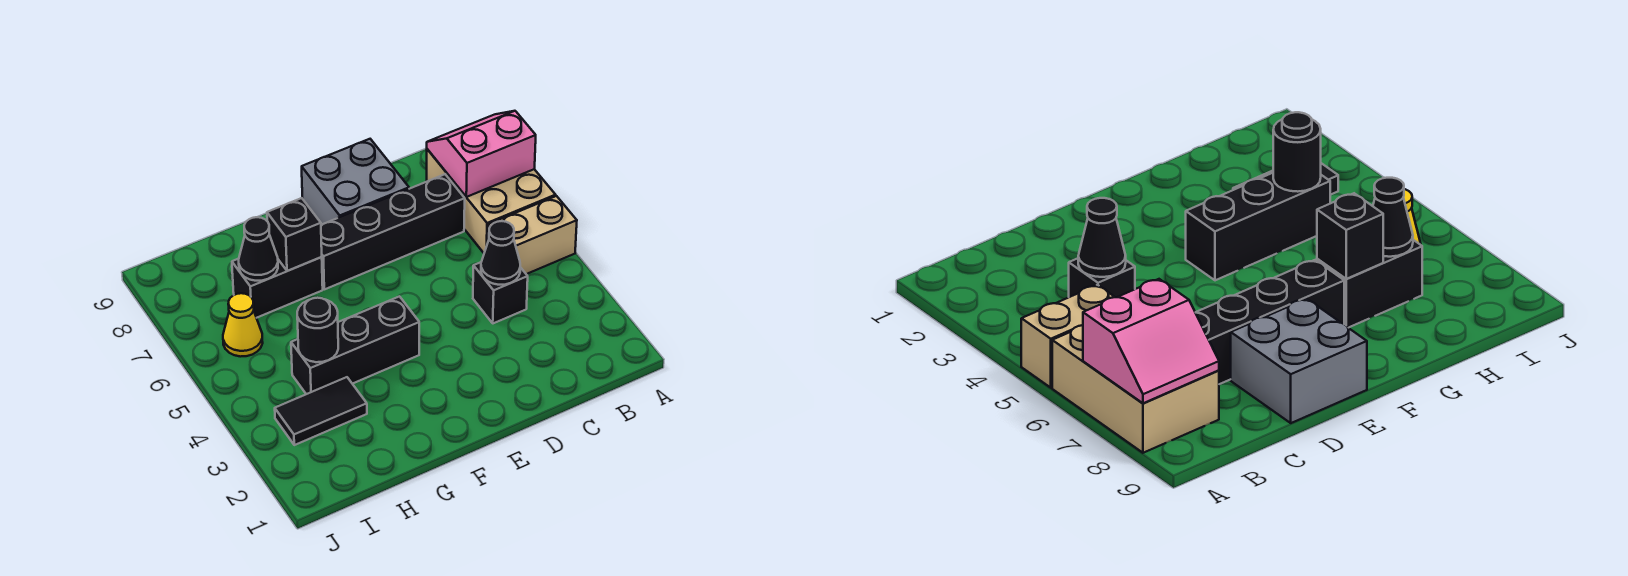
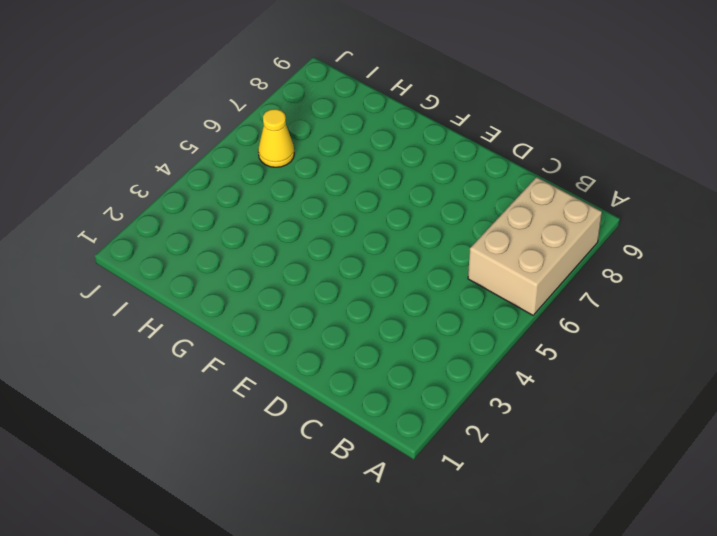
none -> tan 1x2 brick [488,196,577,274]
none -> black 1x1 brick [473,262,528,323]
none -> black 1x4 brick [321,174,465,289]

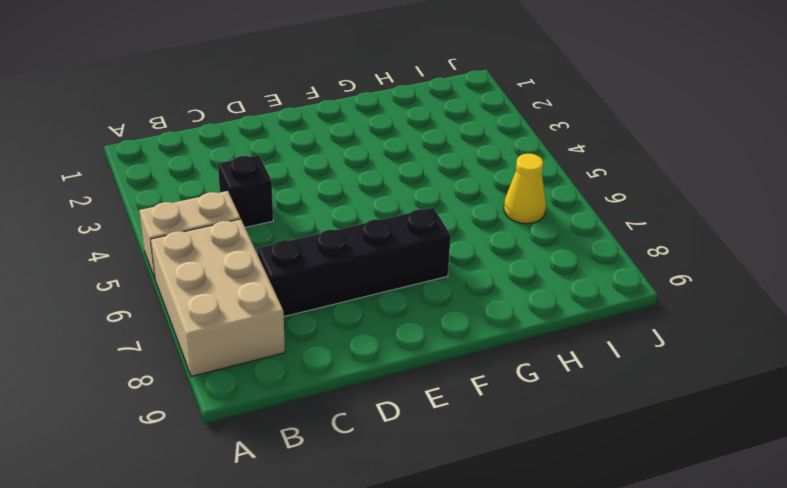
none -> grey 2x2 brick [302,139,409,224]
none -> black 1x3 brick [291,296,419,394]
none -> black 1x2 brick [232,257,323,318]

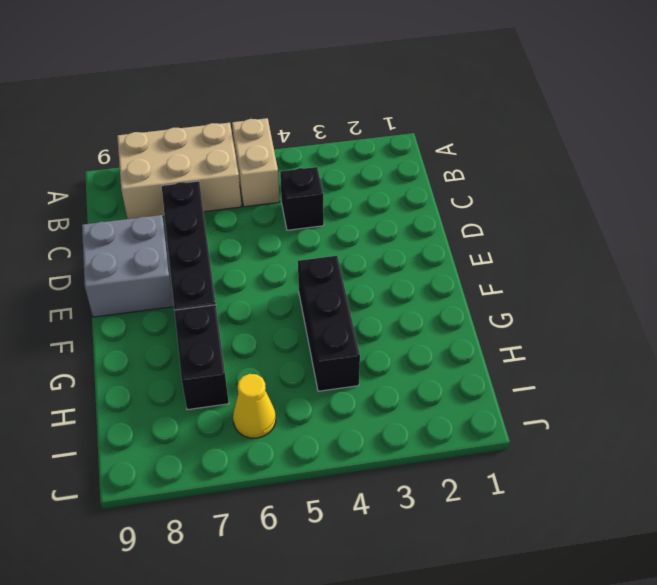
none -> black 1x2 tile [275,377,367,445]
none -> pink 2x2 slope [427,111,536,197]
none -> black 1x1 cone [481,221,520,285]

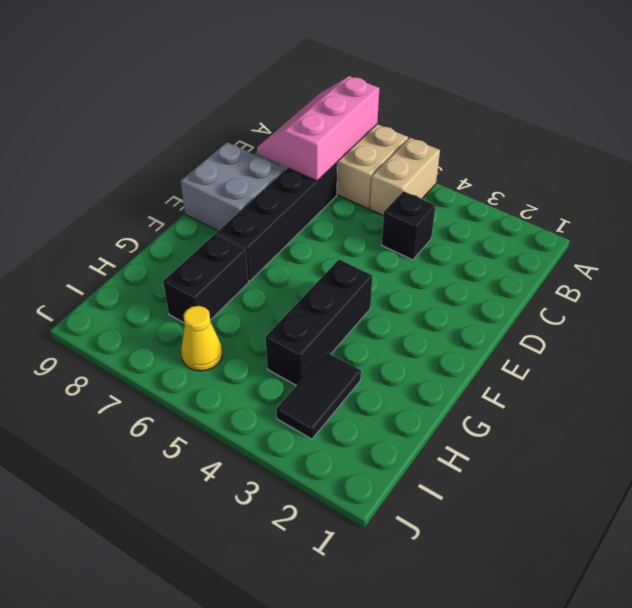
pink 2x3 slope [257,76,379,181] -> pink 2x2 slope [427,111,536,197]
none -> black 1x1 cone [481,221,520,285]
none -> black 1x1 brick [267,198,322,271]
none -> black 1x1 round brick [297,298,338,362]

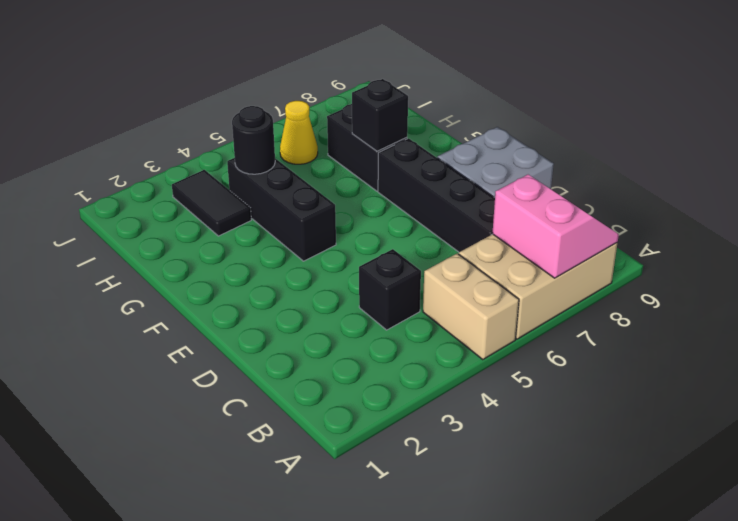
none -> black 1x1 cone [481,221,520,285]
none -> black 1x1 cone [239,217,278,281]

